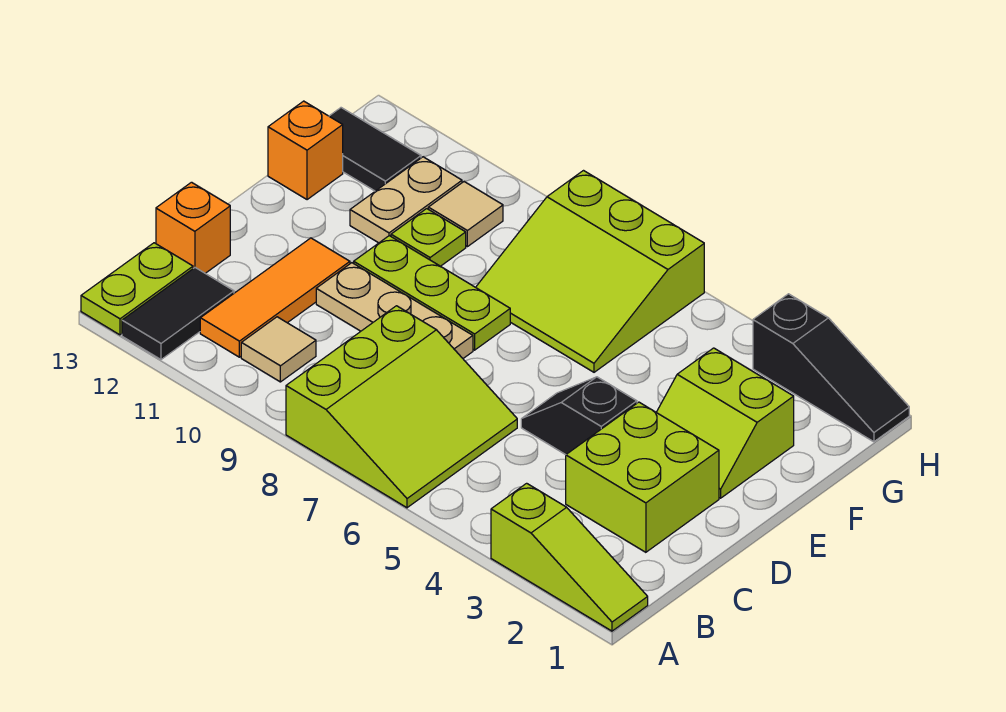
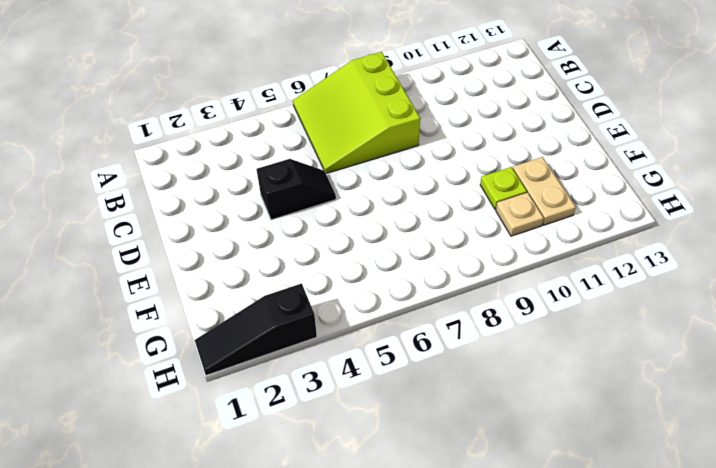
tan 1x1 plate [496,193,544,236] -> tan 1x1 tile [428,182,503,247]
none -> lime 1x3 slope [491,483,648,631]
none -> black 1x2 tile [122,268,234,359]
none -> lime 1x2 plate [81,243,193,335]

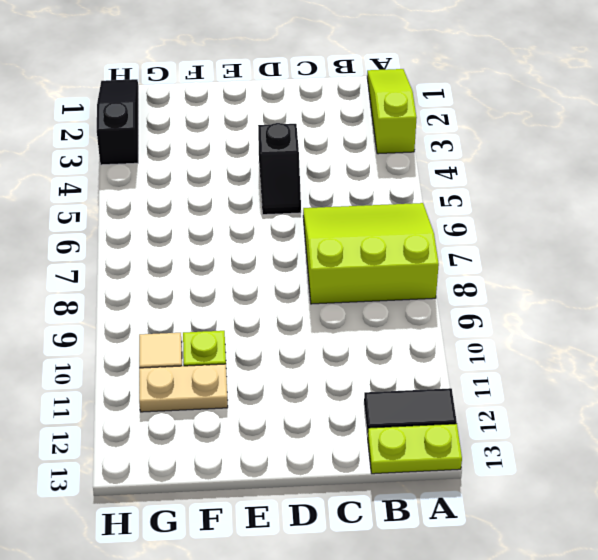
none -> tan 1x1 tile [241,317,316,382]
none -> orange 1x3 tile [200,238,350,357]
none -> lime 2x2 brick [566,402,719,552]

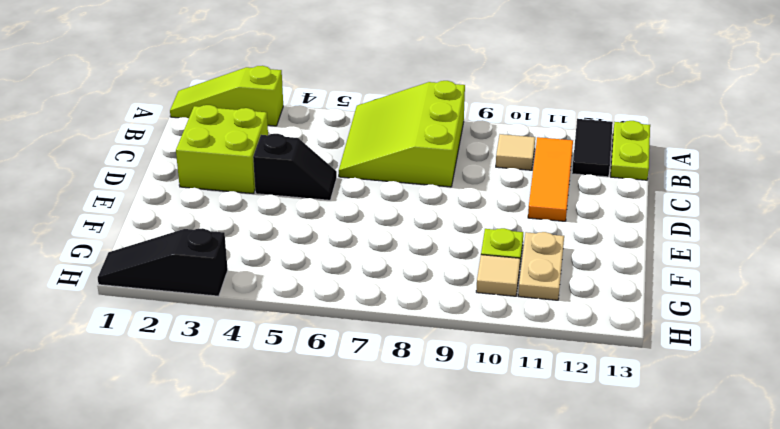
none -> orange 1x1 brick [156,182,230,273]
none -> tan 1x3 plate [316,263,473,358]
none -> lime 2x2 slope [656,348,794,498]

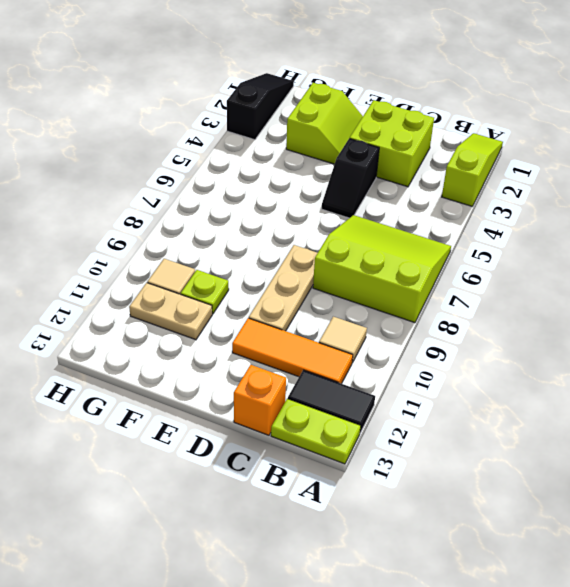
none -> lime 1x3 plate [354,236,510,350]
none -> lime 3x3 slope [476,171,704,372]
none -> orange 1x1 brick [268,101,343,200]

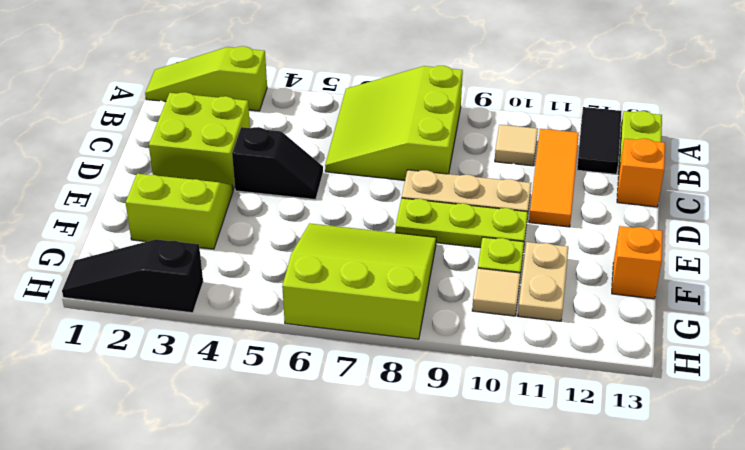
none -> black 1x2 tile [329,108,421,191]

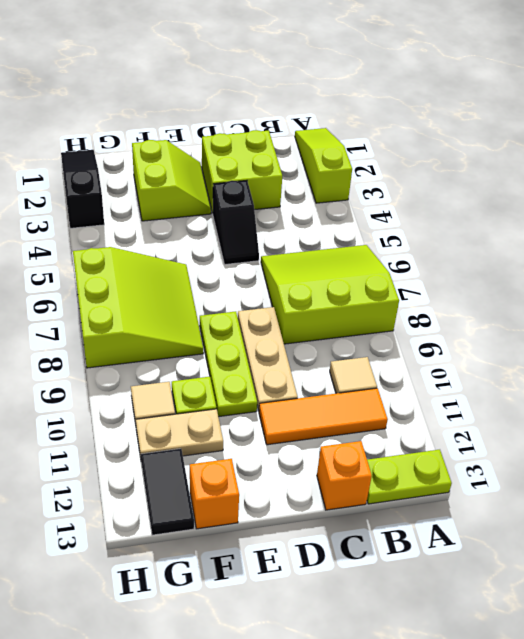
none -> black 1x2 tile [122,268,234,359]

